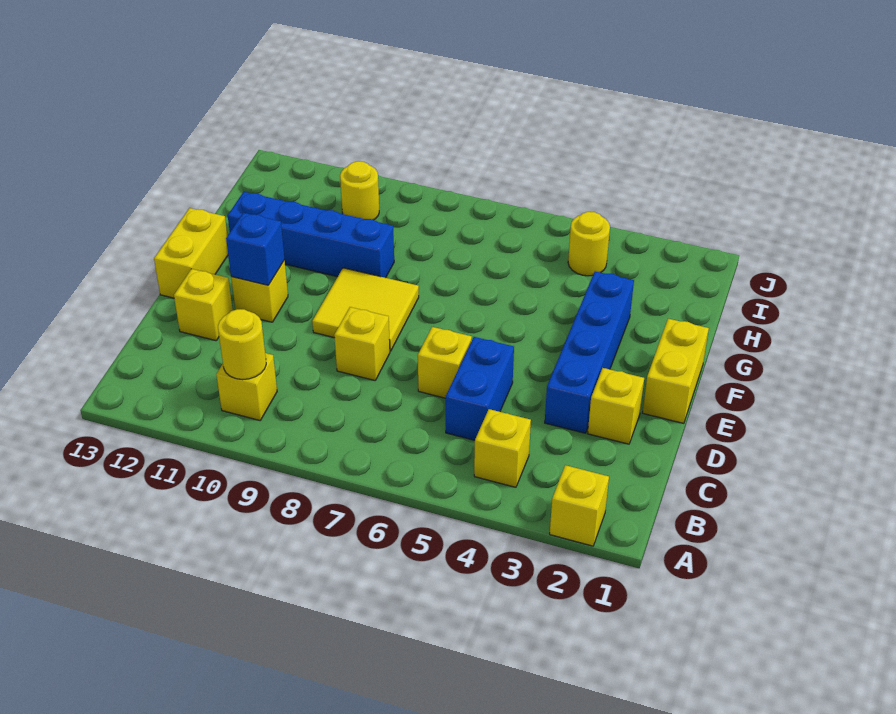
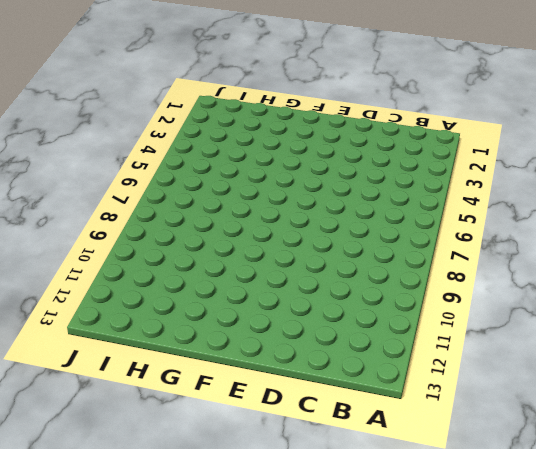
none -> yellow 1x1 brick [550,465,609,546]
none -> yellow 1x1 brick [474,409,531,487]
none -> yellow 1x1 brick [216,353,277,420]

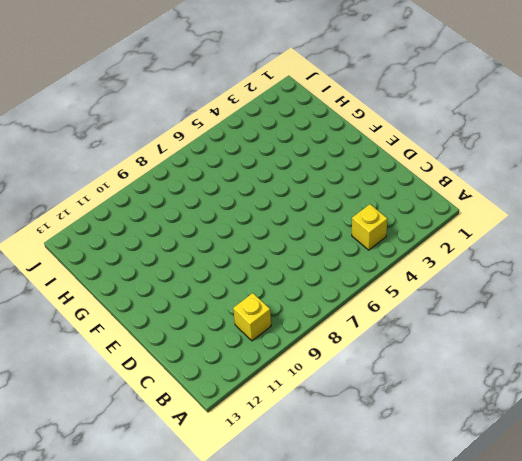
none -> yellow 1x1 brick [550,465,609,546]
none -> blue 1x2 brick [446,337,514,440]
none -> yellow 1x1 brick [588,368,644,444]

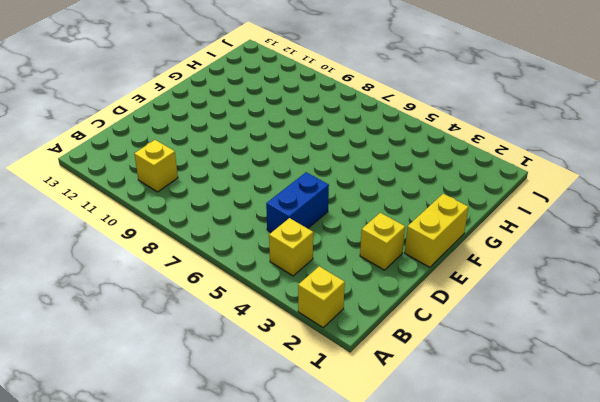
none -> blue 1x4 brick [545,271,634,433]
none -> yellow 1x1 brick [418,327,472,398]
none -> yellow 1x1 brick [334,307,390,380]

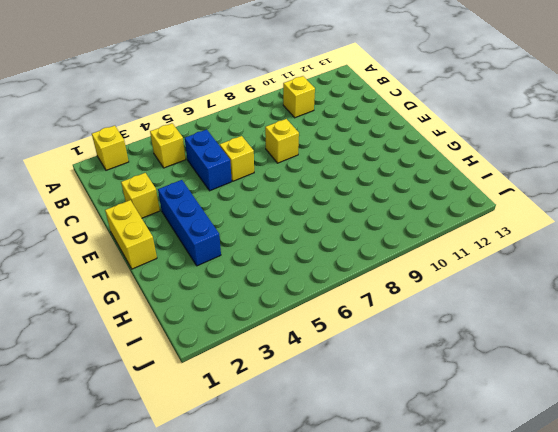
blue 1x3 brick [158,180,221,266] -> blue 1x4 brick [545,271,634,433]
none -> yellow 1x1 brick [174,269,233,341]
none -> yellow 2x2 tile [312,268,419,351]
none -> yellow 1x1 brick [231,260,288,322]

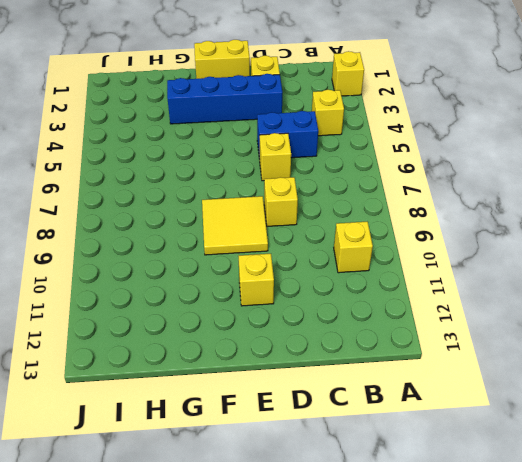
none -> yellow 1x1 brick [174,269,233,341]
none -> yellow 1x2 brick [154,208,228,298]
none -> blue 1x4 brick [228,192,394,278]

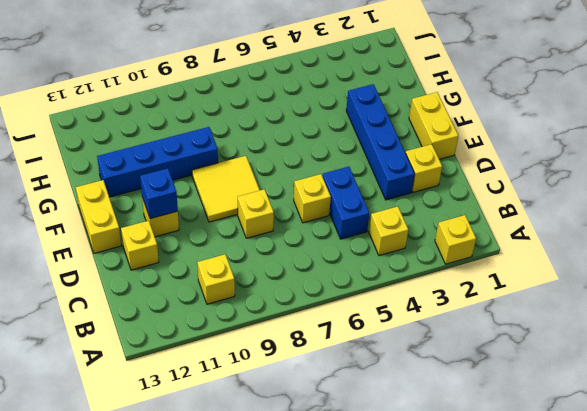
none -> yellow 1x1 round brick [568,212,610,276]
none -> yellow 1x1 round brick [340,161,379,220]
none -> yellow 1x1 round brick [218,309,266,380]

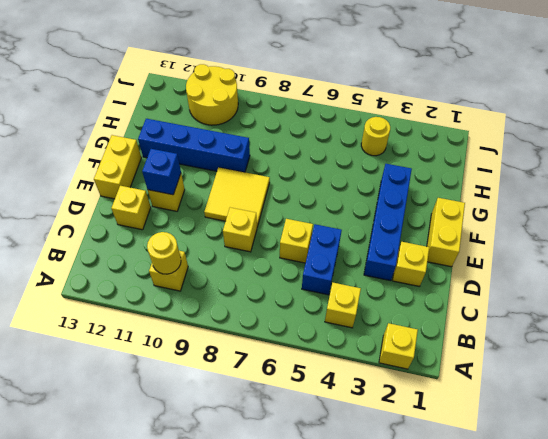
yellow 2x2 round brick [186,64,238,125] -> yellow 1x1 round brick [340,161,379,220]

